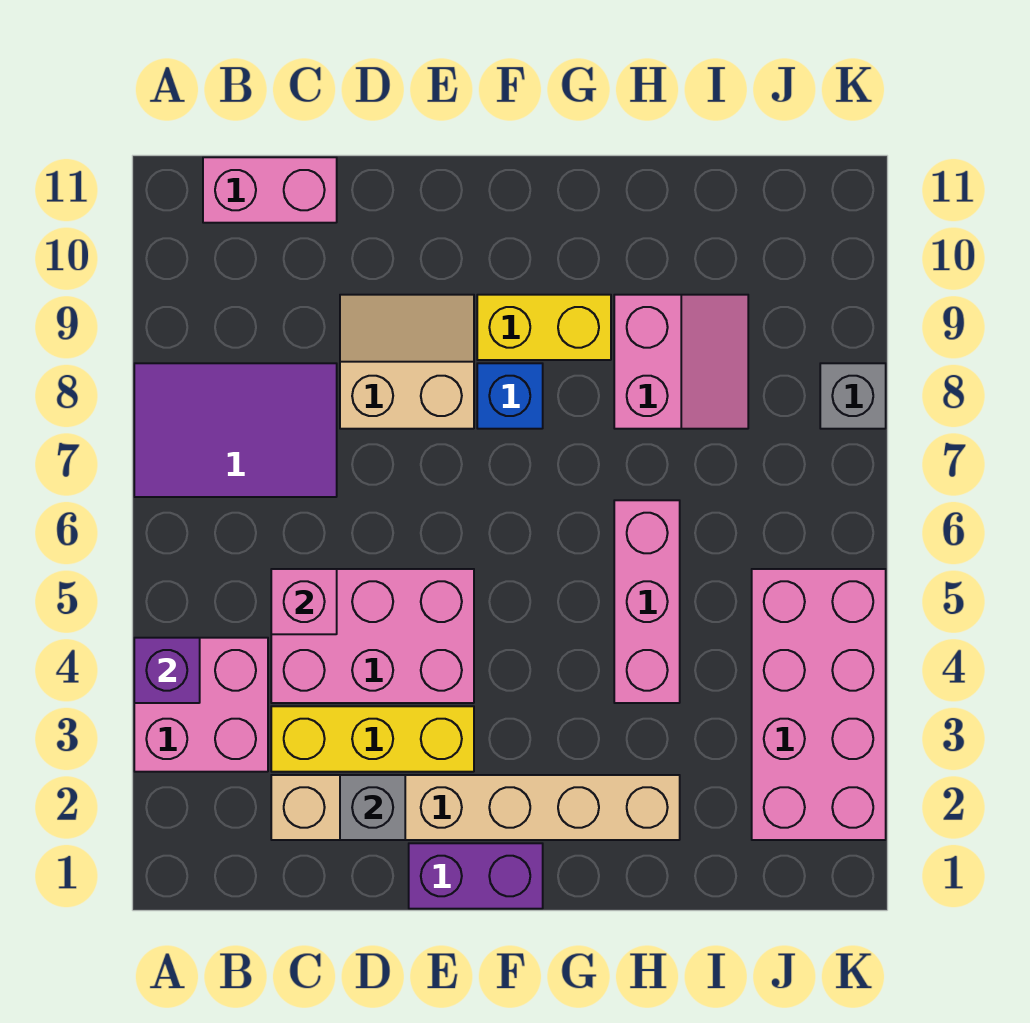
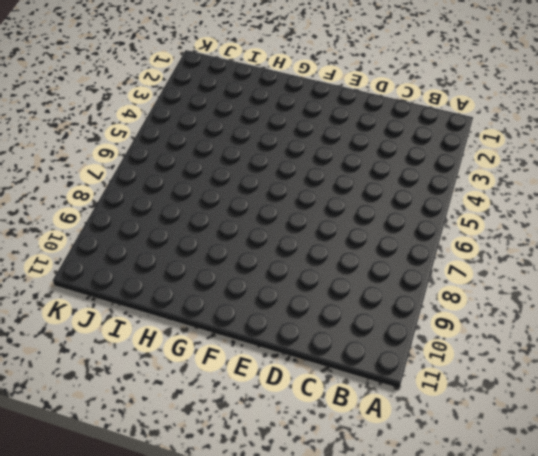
none -> pink 2x2 brick [134,638,268,772]
none -> purple 2x3 tile [134,363,337,497]
none -> pink 1x2 brick [203,157,337,223]

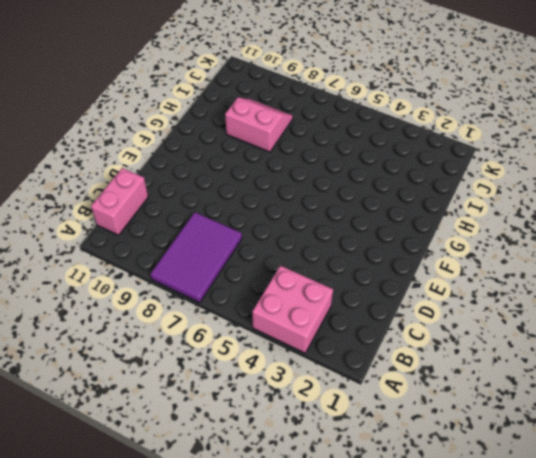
none -> tan 1x6 brick [271,775,680,840]
none -> yellow 1x3 brick [271,706,474,772]
none -> pink 2x3 brick [271,569,474,703]

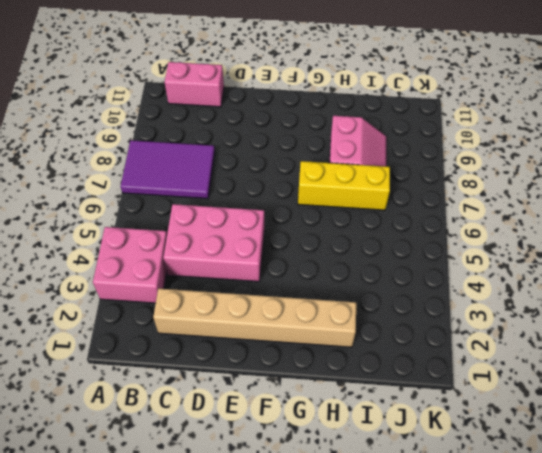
yellow 1x3 brick [298,161,390,210] -> yellow 1x3 brick moved to [271,706,474,772]
none -> tan 2x2 slope [340,295,474,429]
none -> purple 1x2 brick [409,843,543,909]
none -> blue 1x1 brick [477,363,543,429]

